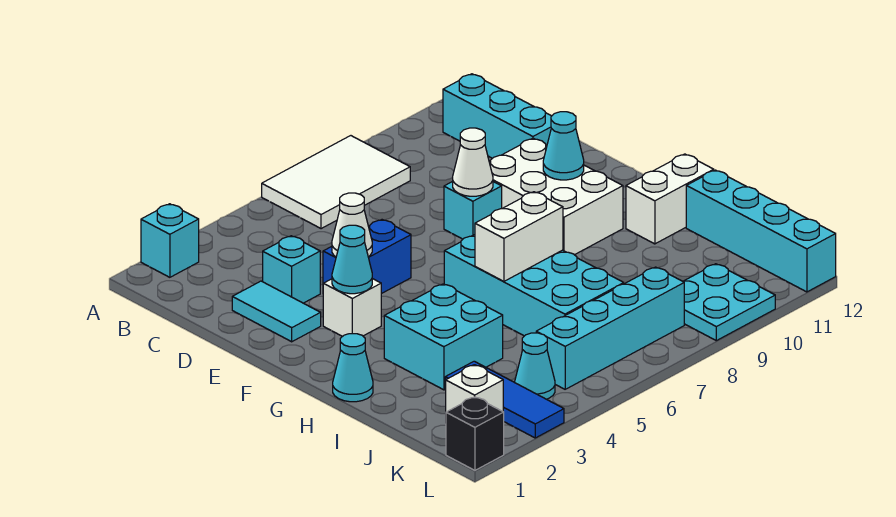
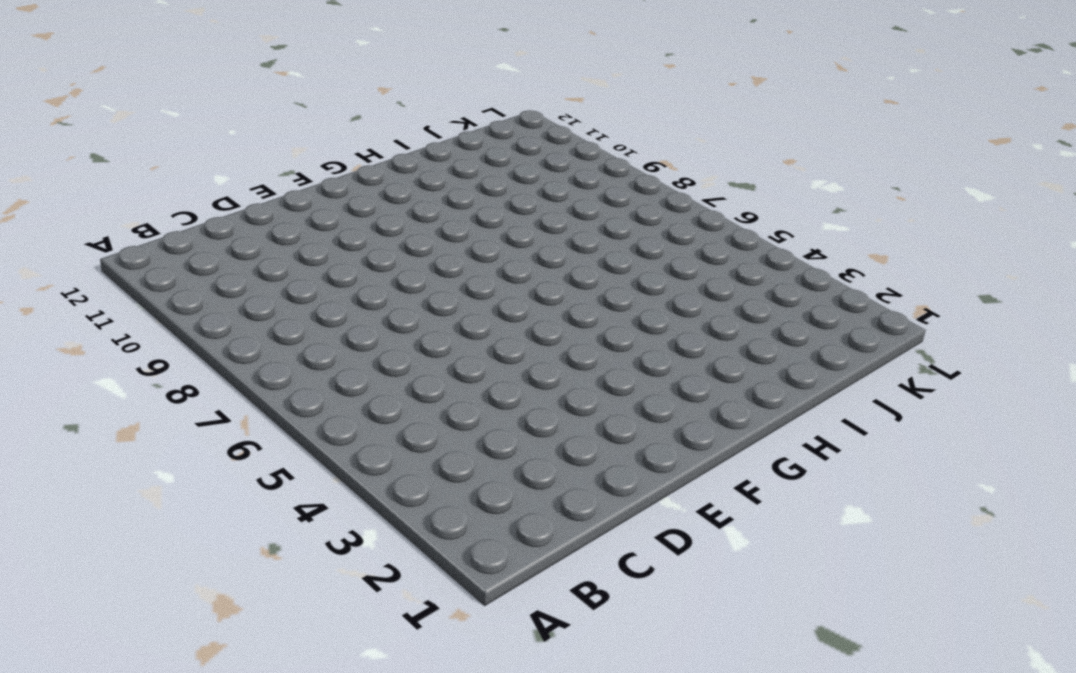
none -> cyan 1x1 brick [141,204,199,277]
none -> white 2x3 tile [262,136,410,229]
none -> cyan 1x3 brick [443,74,551,158]

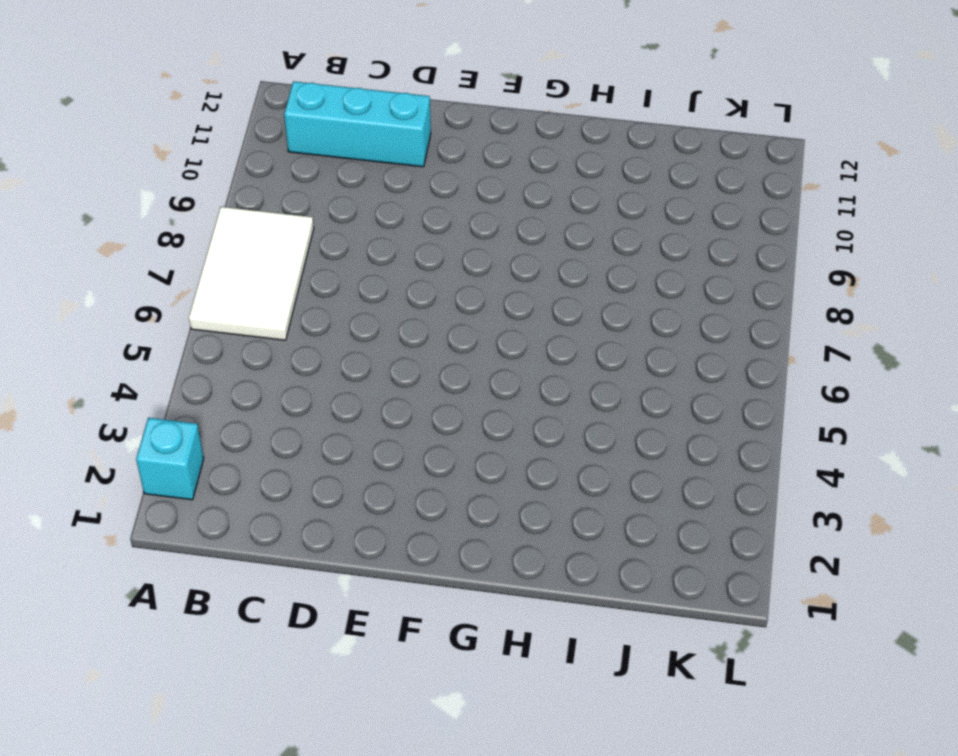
none -> cyan 1x2 tile [232,281,321,342]
none -> cyan 1x1 brick [263,236,320,303]
none -> blue 1x2 brick [323,220,411,294]

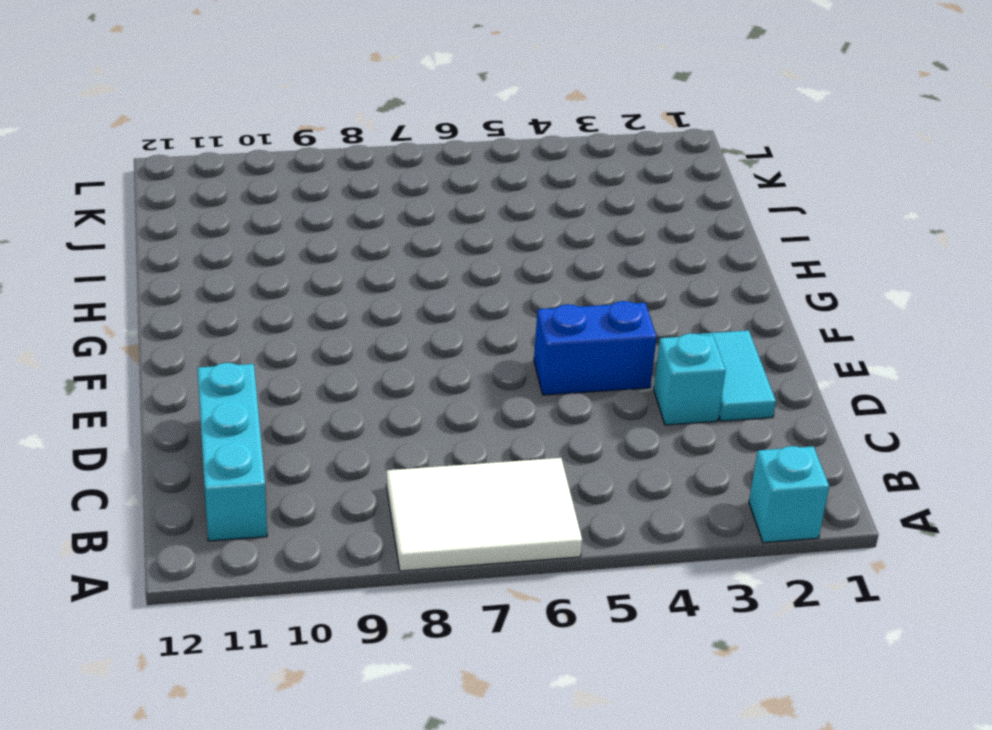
none -> cyan 1x1 brick [444,181,502,239]
none -> white 2x3 brick [489,138,623,255]
none -> white 1x1 brick [323,279,381,336]

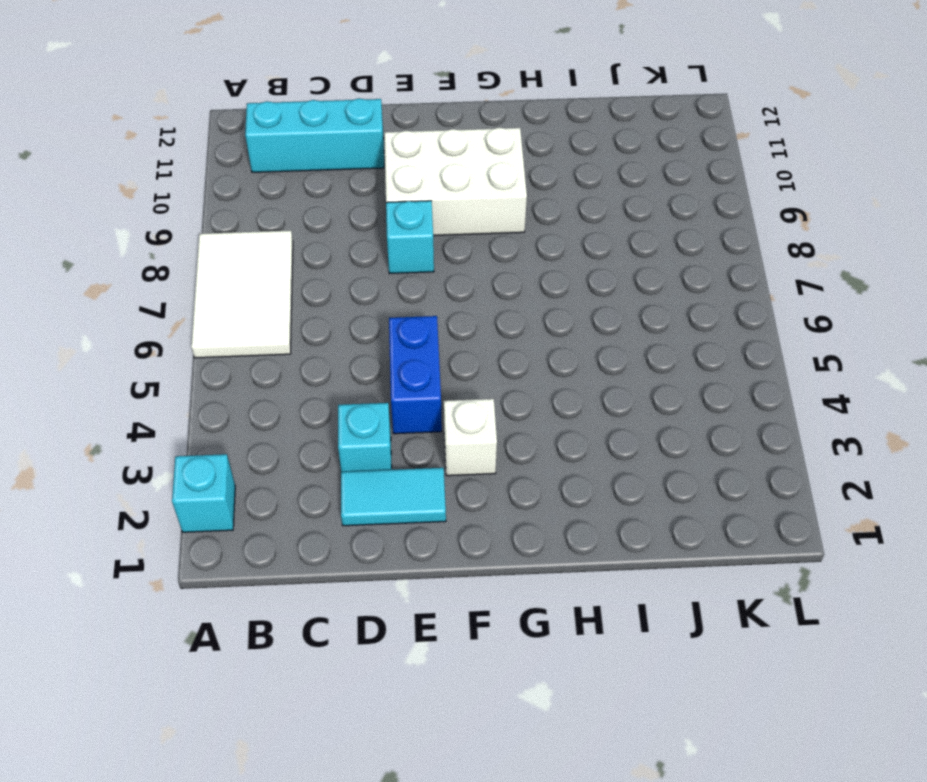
none -> cyan 2x4 brick [444,235,624,336]
none -> cyan 1x1 cone [333,334,373,402]
none -> cyan 2x2 brick [384,284,503,390]

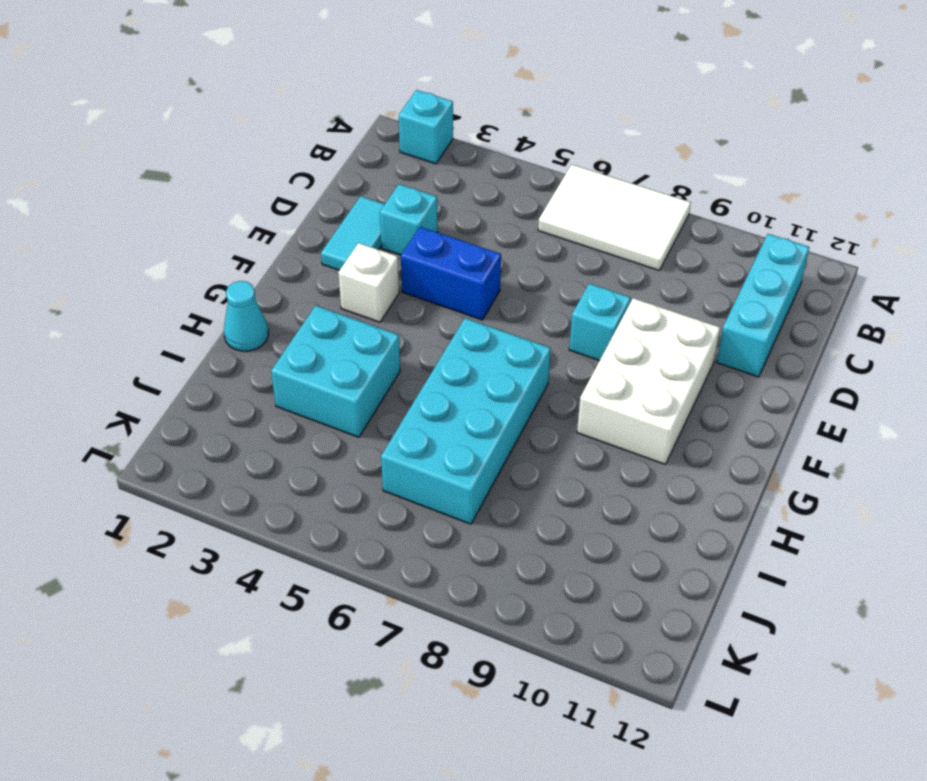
none -> white 1x2 brick [626,154,714,244]
none -> cyan 1x4 brick [686,170,836,292]
none -> blue 1x3 tile [445,361,564,438]

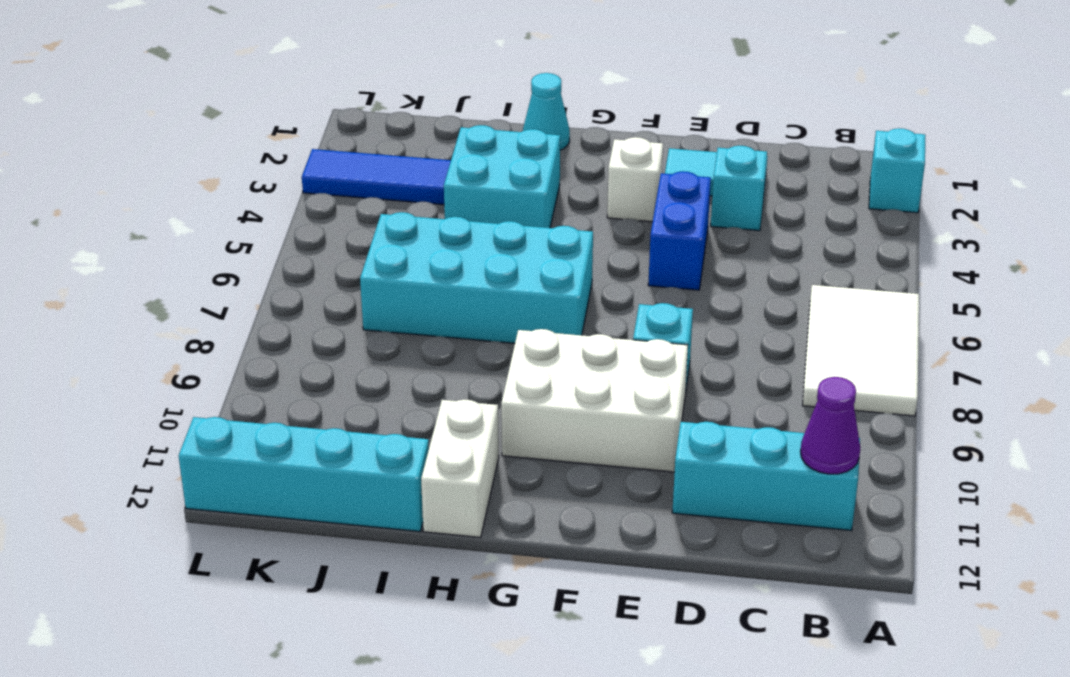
purple 1x1 cone [801,377,860,474] -> none
none -> white 1x1 brick [446,365,503,412]
none -> cyan 1x1 cone [515,333,555,399]
none -> cyan 1x4 brick [536,267,684,389]

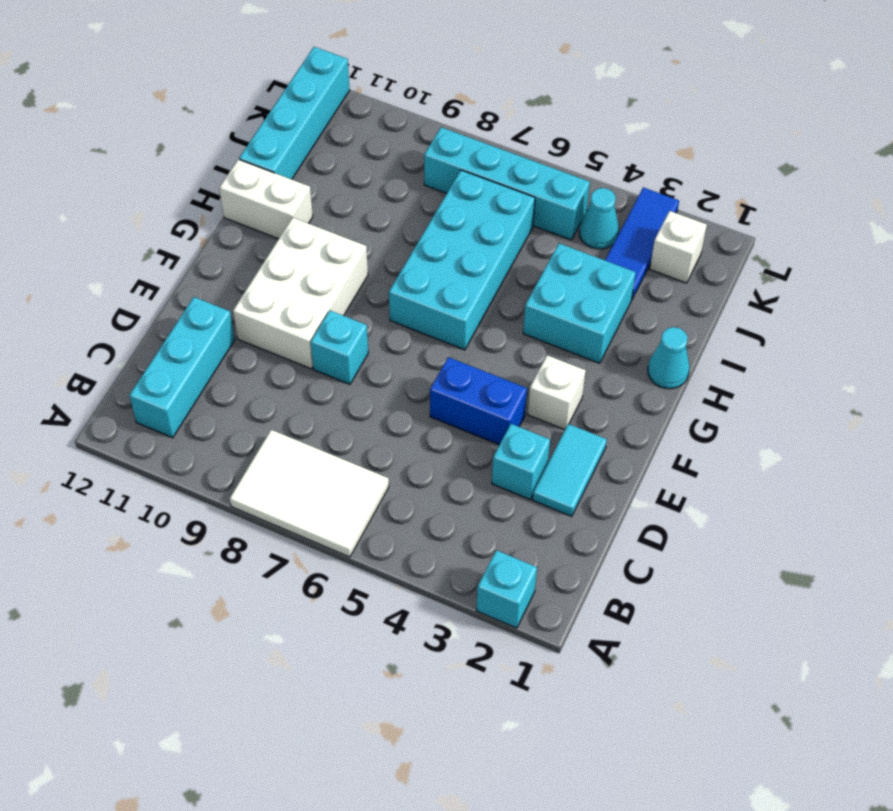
none -> cyan 2x2 plate [683,264,775,341]
none -> black 1x1 brick [446,397,504,470]
none -> white 1x1 cone [332,193,372,257]

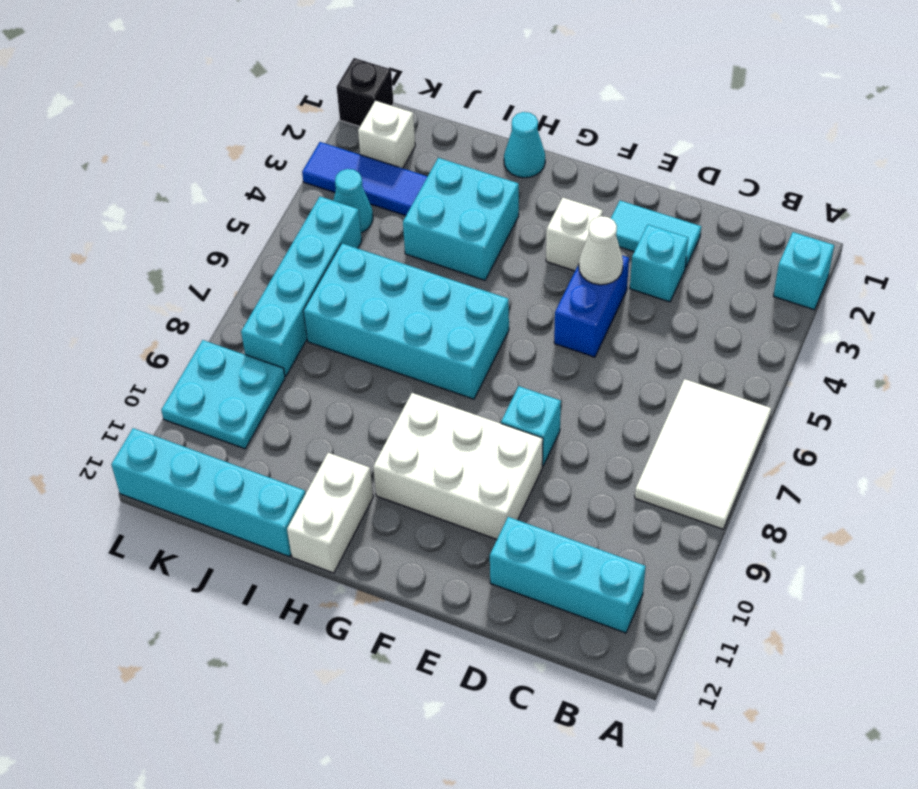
none -> white 1x1 cone [453,128,493,196]
none -> cyan 1x1 cone [332,225,372,294]
none -> cyan 1x1 cone [543,112,584,180]

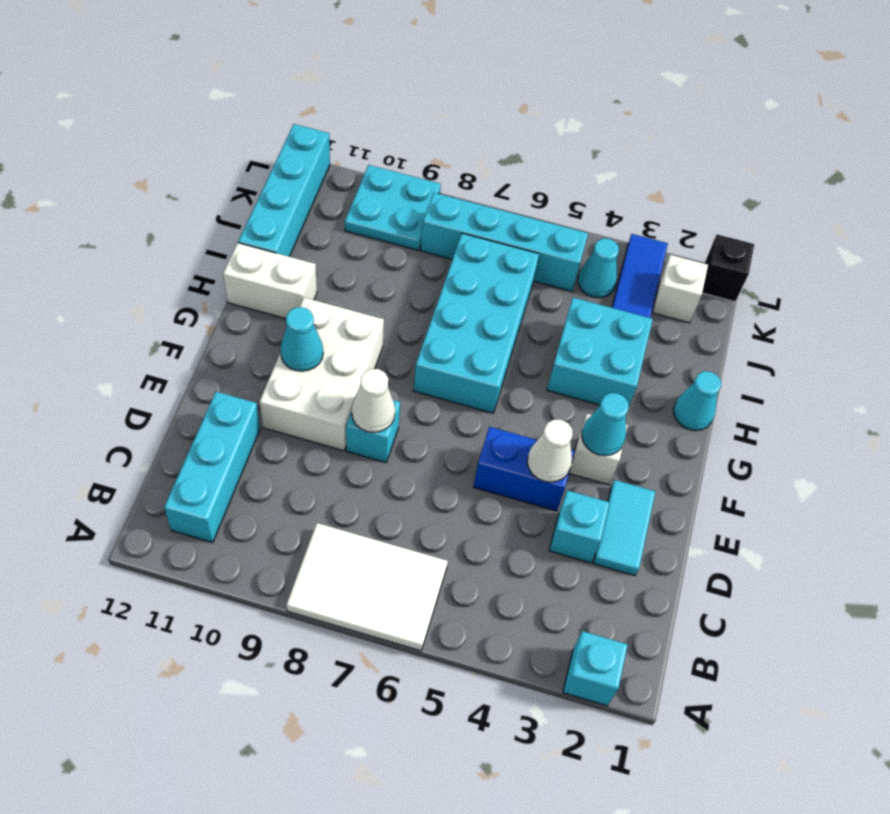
none -> white 1x2 brick [475,192,563,281]

